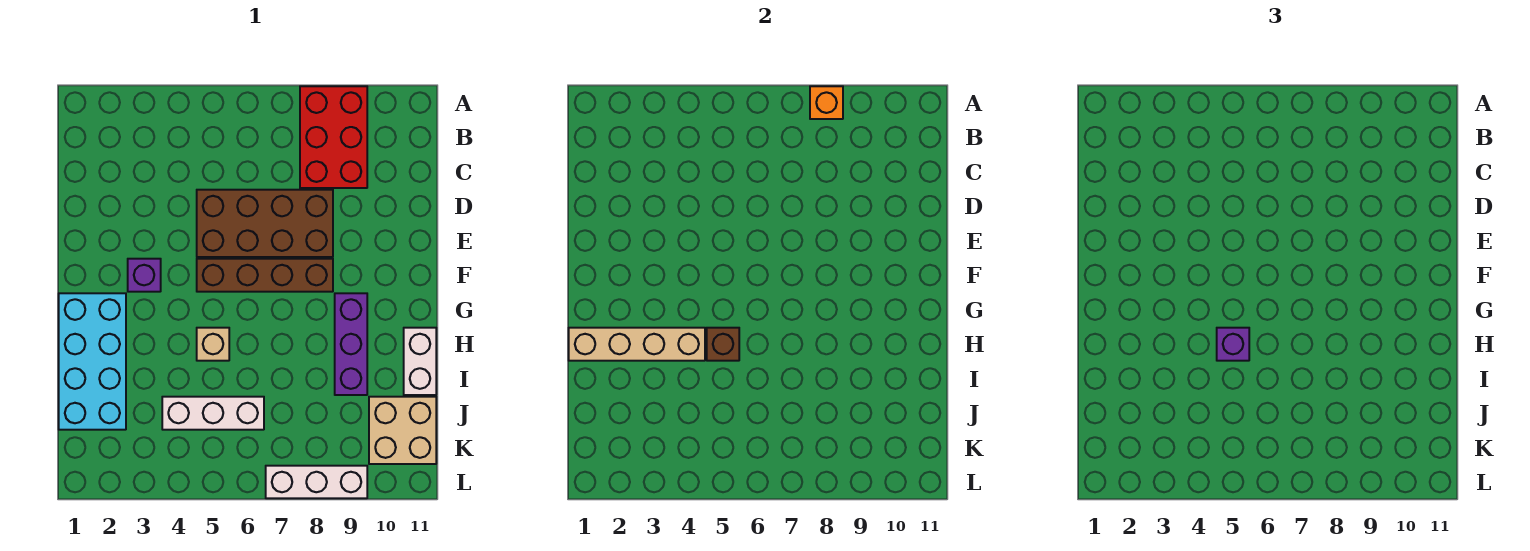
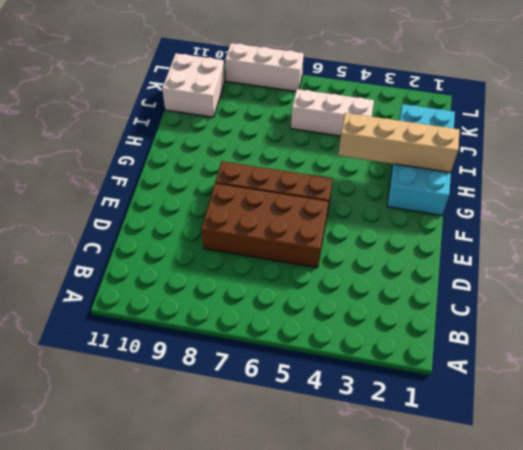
white 2x2 brick [162,53,225,117] -> tan 2x2 brick [369,397,436,464]
none -> red 2x3 brick [300,86,367,188]
none -> purple 1x1 brick [128,259,161,292]
none -> purple 1x3 brick [335,293,367,395]

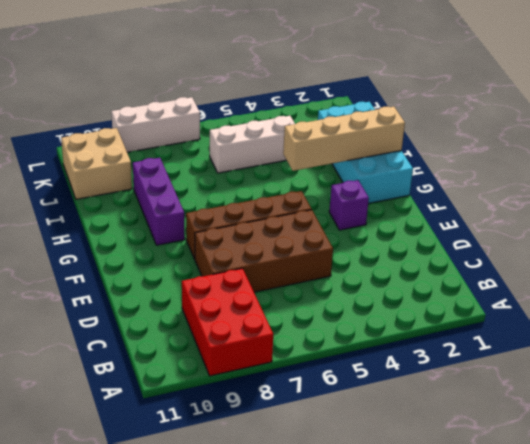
none -> tan 1x1 brick [197,328,229,361]
none -> white 1x2 brick [404,328,436,395]
none -> orange 1x1 brick [810,86,843,119]

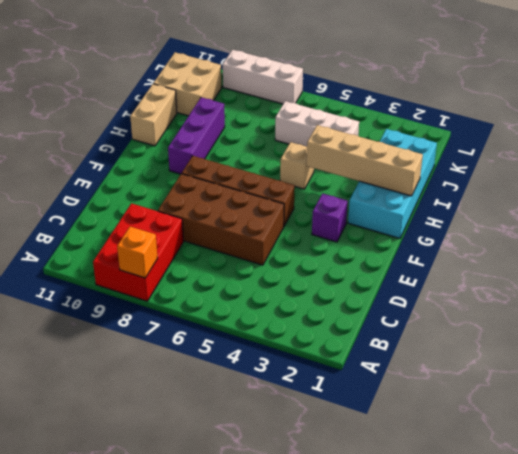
tan 1x2 brick [130,84,177,146] -> white 1x2 brick [404,328,436,395]
none -> brown 1x1 brick [707,328,739,361]
none -> purple 1x1 brick [1217,328,1249,361]

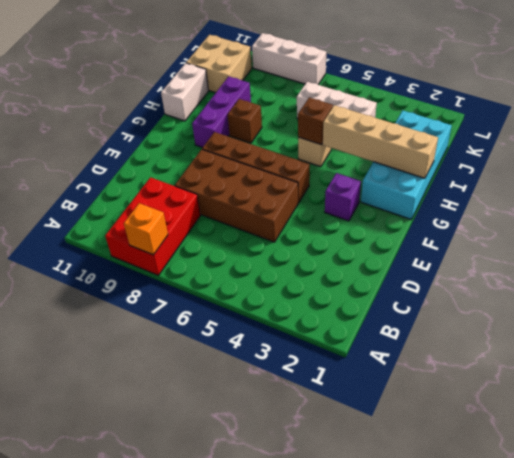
brown 1x1 brick [228,99,262,143] -> none
none -> purple 1x1 brick [1217,328,1249,361]

